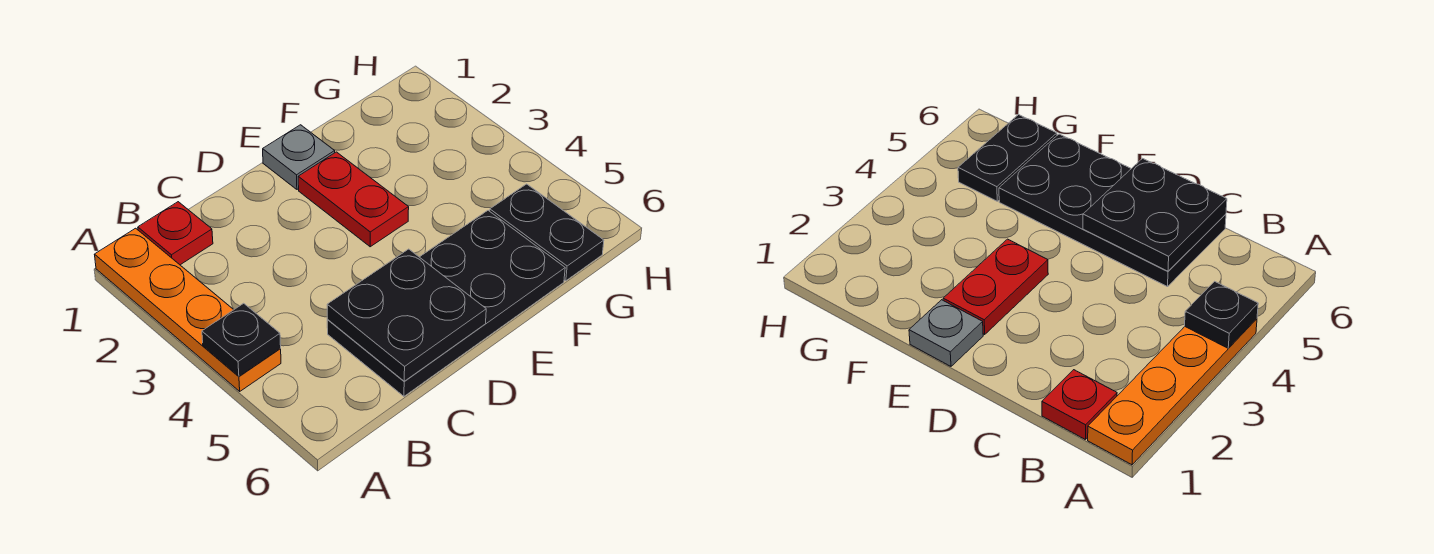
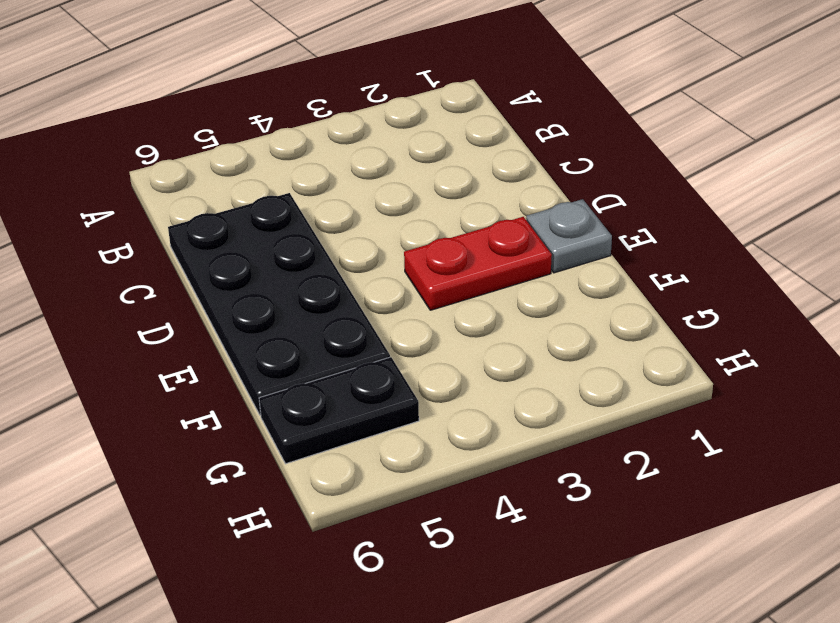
none -> orange 1x4 plate [94,228,281,391]
none -> red 1x1 plate [138,202,213,265]

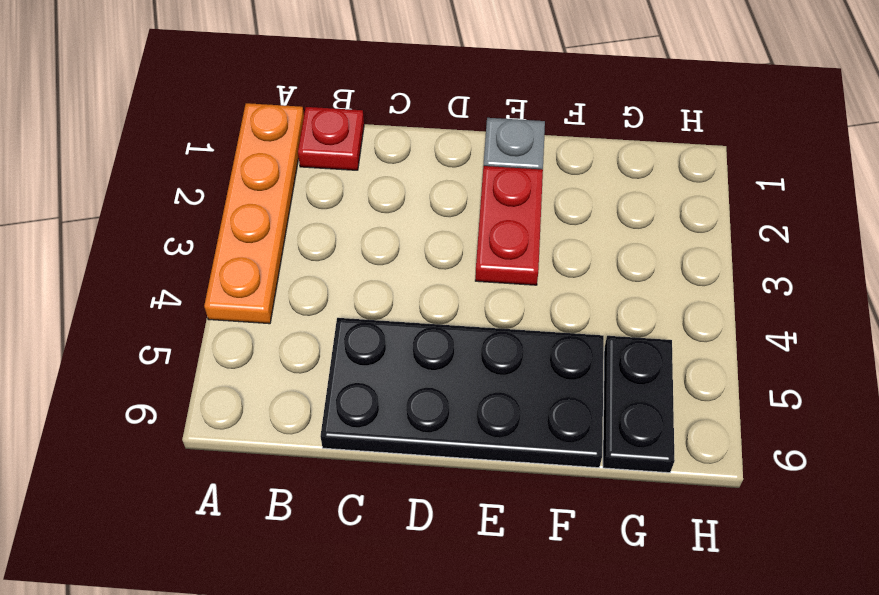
none -> black 1x1 plate [202,303,281,376]
none -> black 2x2 plate [327,249,486,381]

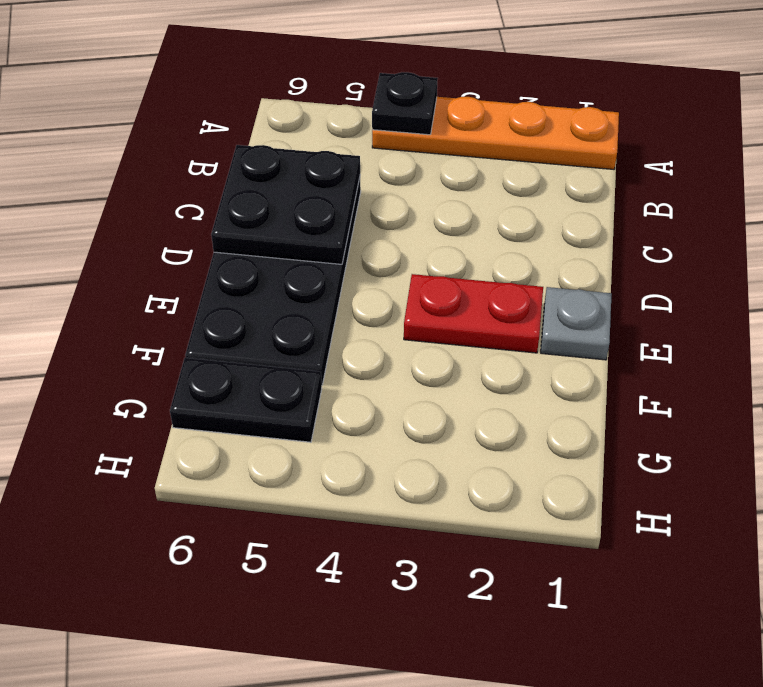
none -> red 1x1 plate [138,202,213,265]

